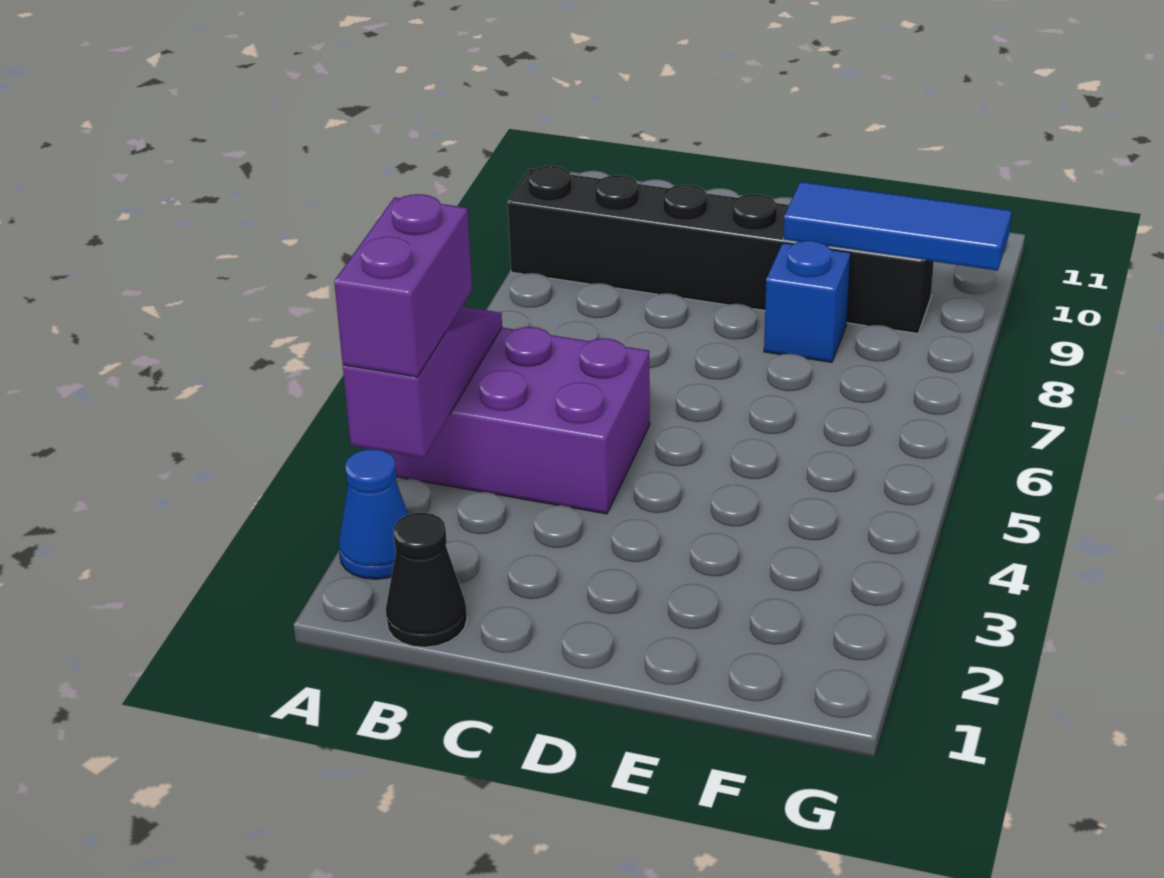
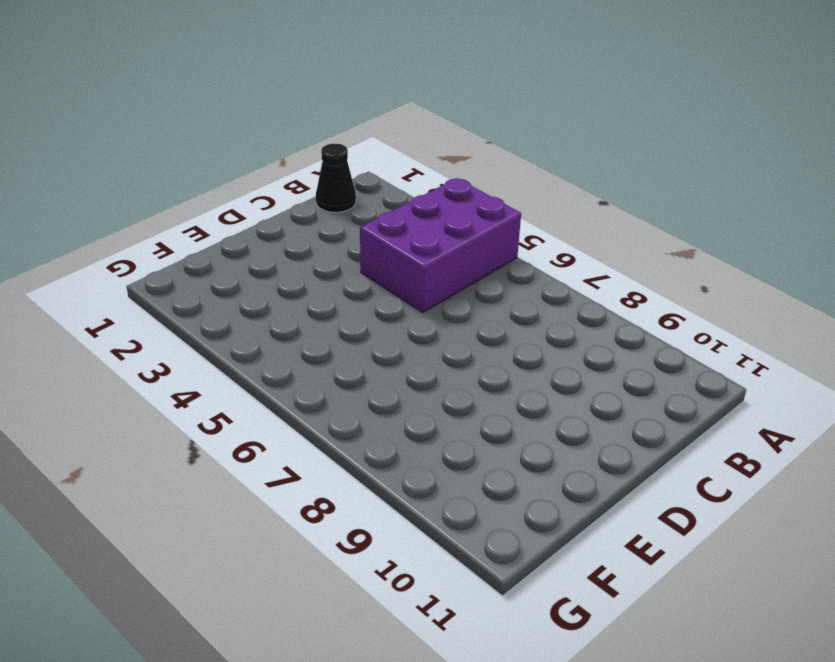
none -> blue 1x1 cone [339,449,408,579]
none -> black 1x6 brick [508,166,934,334]

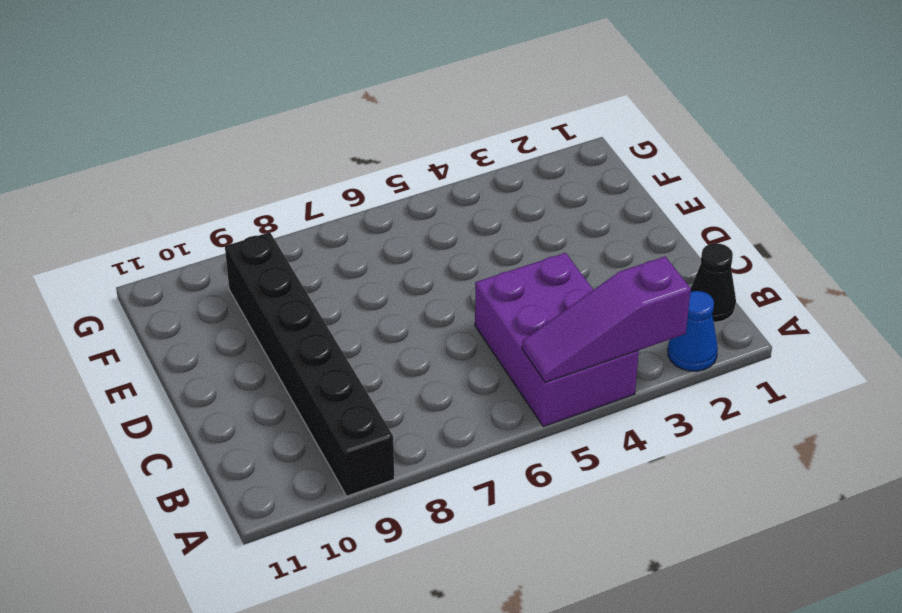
none -> blue 1x1 brick [764,241,851,362]
none -> blue 1x3 tile [783,182,1011,271]

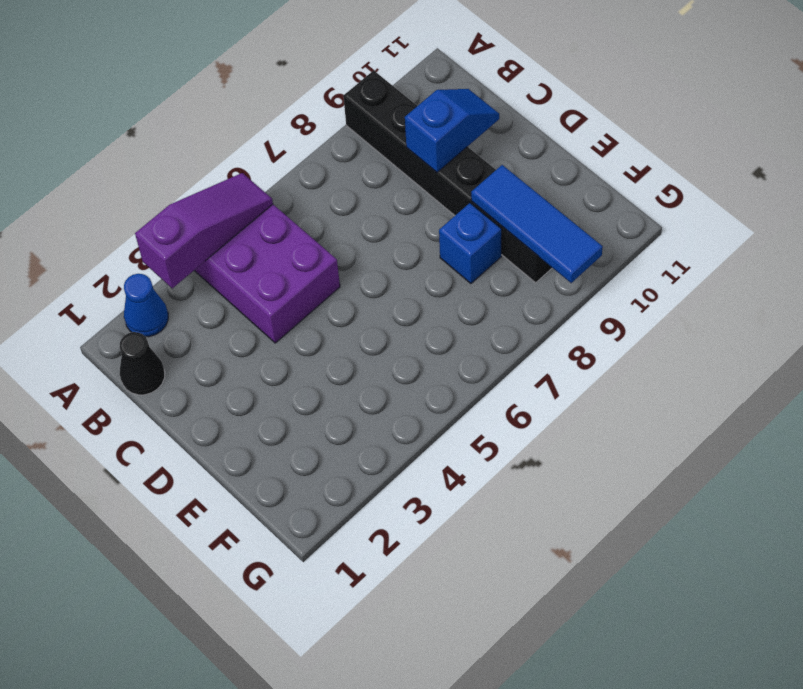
blue 1x2 slope [405,89,499,172] -> none
none -> purple 1x2 brick [334,194,472,377]

